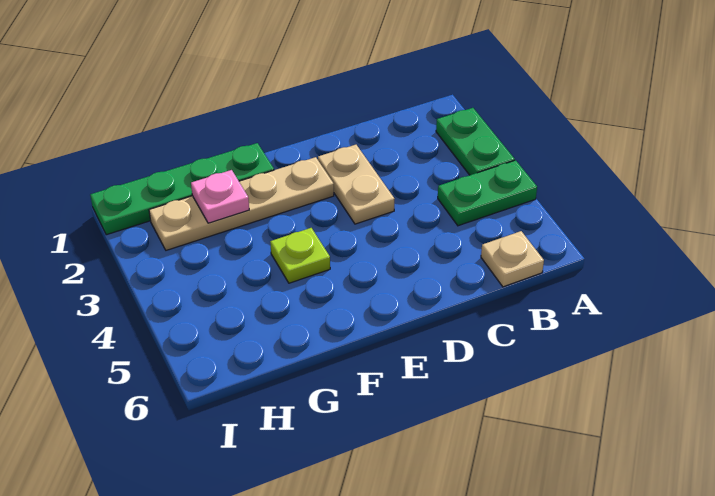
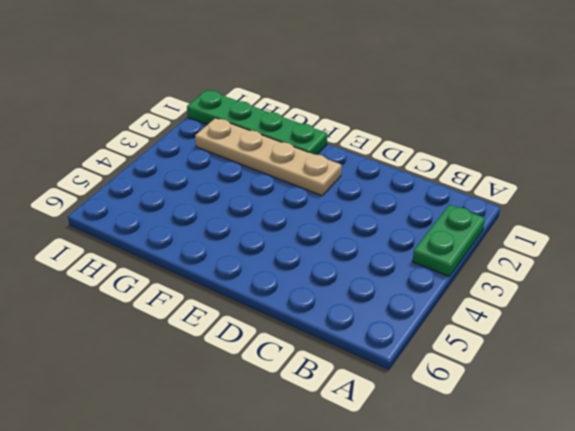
none -> green 1x2 plate [438,160,537,226]
none -> tan 1x1 plate [481,231,544,287]

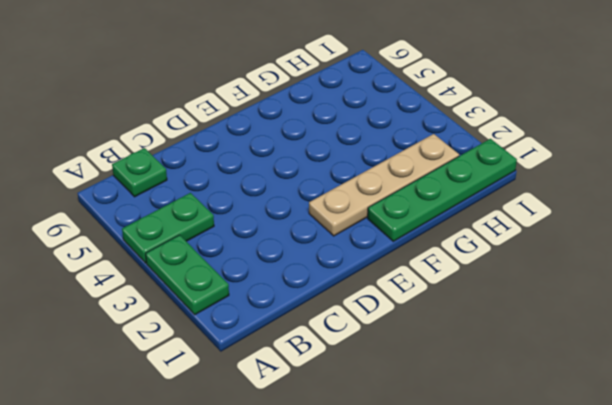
green 1x1 plate [112,148,167,197] -> tan 1x1 plate [481,231,544,287]
none -> tan 1x2 plate [318,145,394,224]
none -> lime 1x1 plate [270,228,330,283]

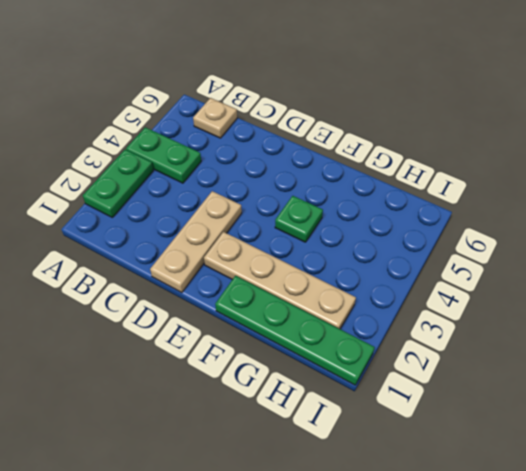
tan 1x3 plate [150,191,242,293] -> tan 1x2 plate [318,145,394,224]
green 1x1 plate [275,196,323,242] -> lime 1x1 plate [270,228,330,283]
none -> pink 1x1 plate [191,170,249,223]

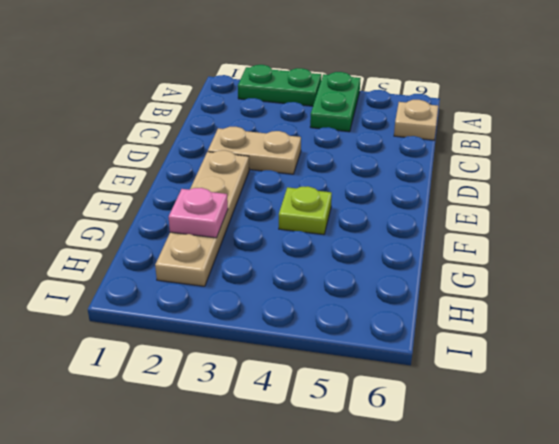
none -> green 1x4 plate [90,143,274,235]

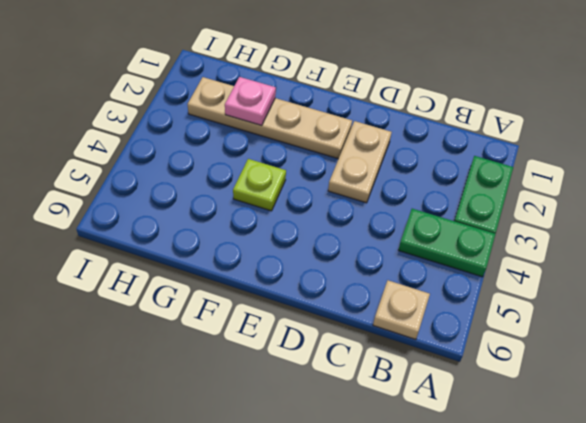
none -> green 1x4 plate [90,143,274,235]

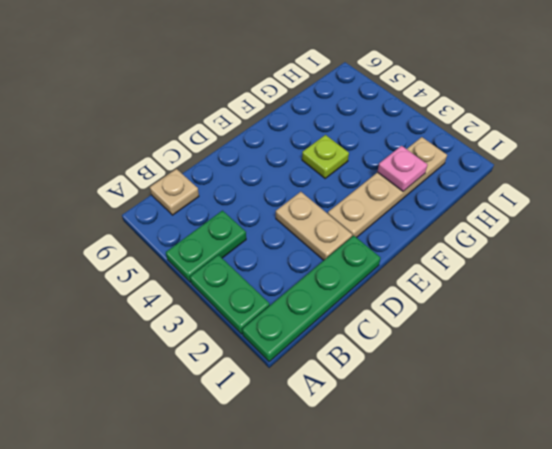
green 1x4 plate [242,236,381,362] -> green 1x4 plate moved to [90,143,274,235]

